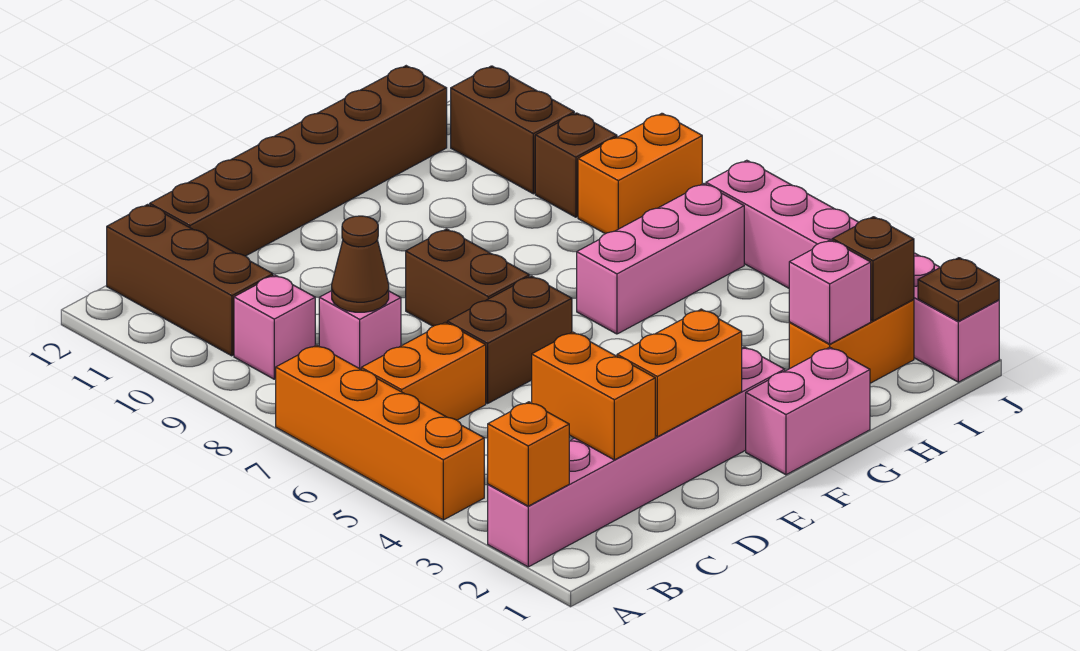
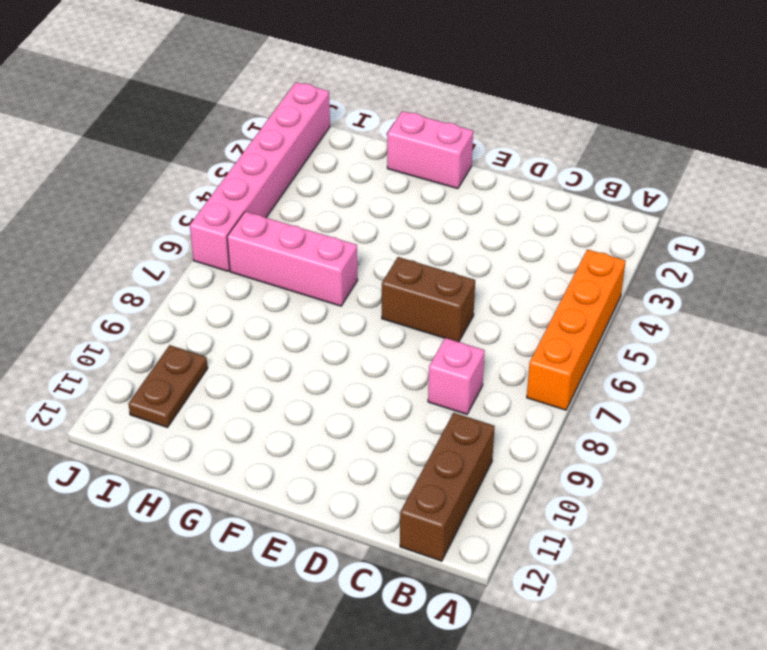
brown 1x2 plate [128,345,208,427] -> brown 1x2 brick [451,66,574,194]
none -> pink 1x6 brick [488,347,785,567]
none -> orange 1x2 brick [361,322,486,420]
none -> pink 1x1 brick [234,275,315,379]

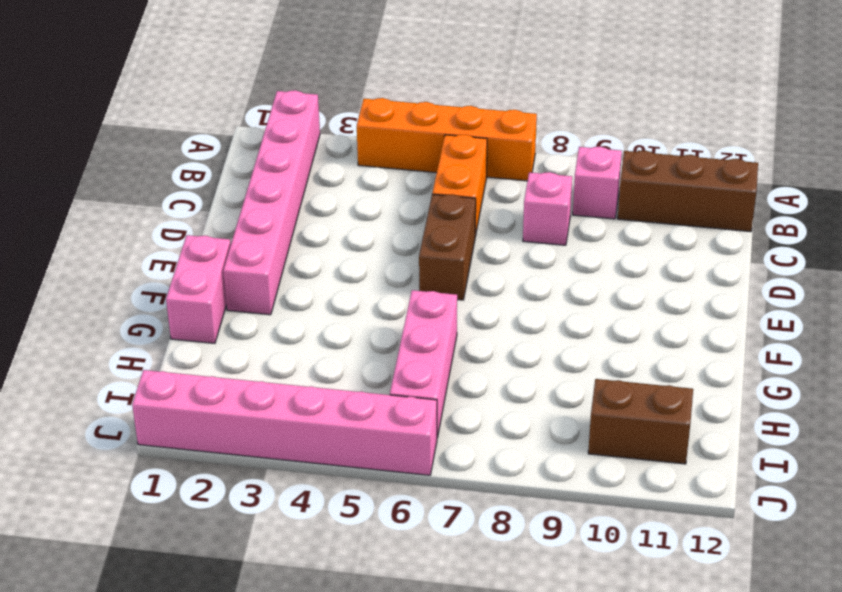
none -> brown 1x6 brick [150,66,447,256]
none -> brown 1x2 brick [406,229,529,326]
none -> orange 1x2 brick [789,300,914,383]

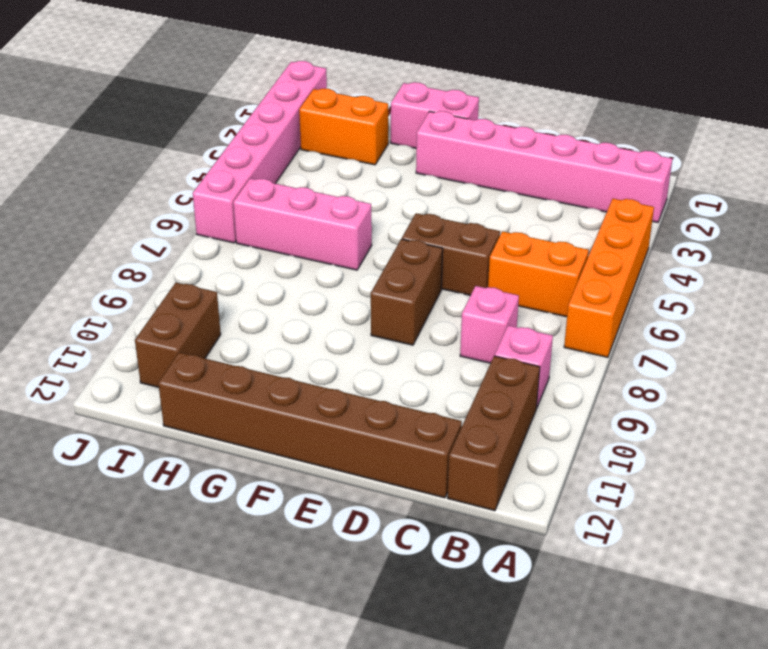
none -> orange 1x2 brick [578,113,702,234]
none -> brown 1x1 brick [535,113,617,217]
none -> orange 1x1 brick [488,402,569,506]

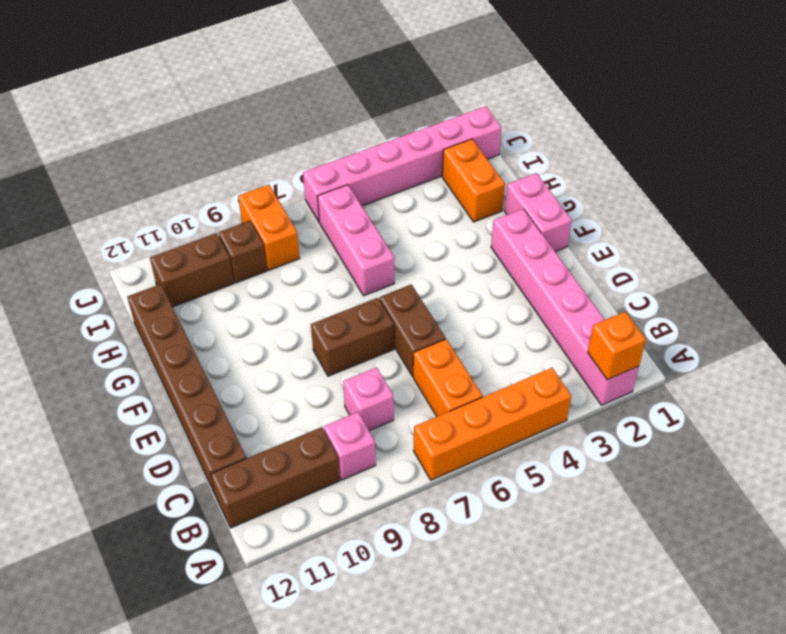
none -> orange 1x2 brick [532,332,655,460]
none -> brown 1x1 cone [332,216,389,312]
none -> orange 1x2 brick [617,309,742,437]

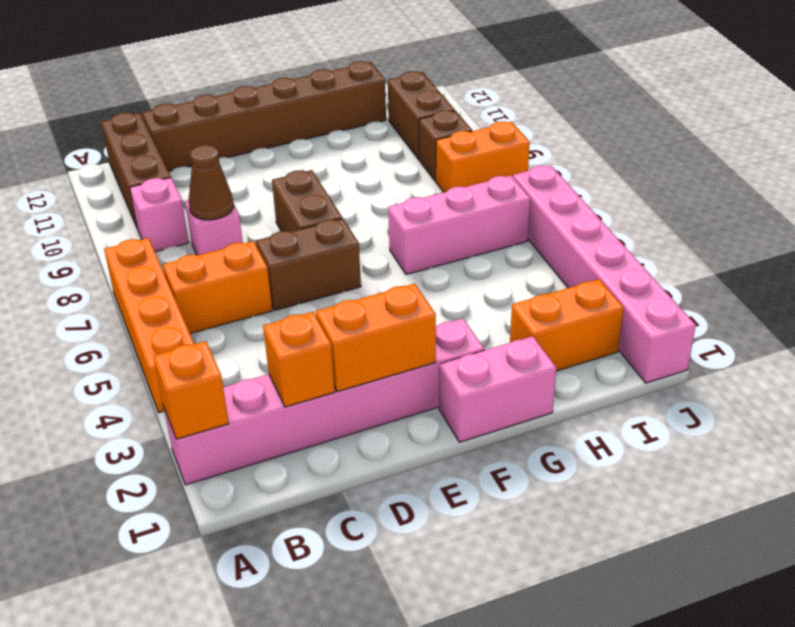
orange 1x1 brick [263,312,335,407] -> orange 1x2 brick [532,332,655,460]
none -> pink 1x1 brick [789,240,871,344]
none -> brown 1x1 brick [832,217,914,321]
none -> brown 1x1 plate [918,258,999,321]

